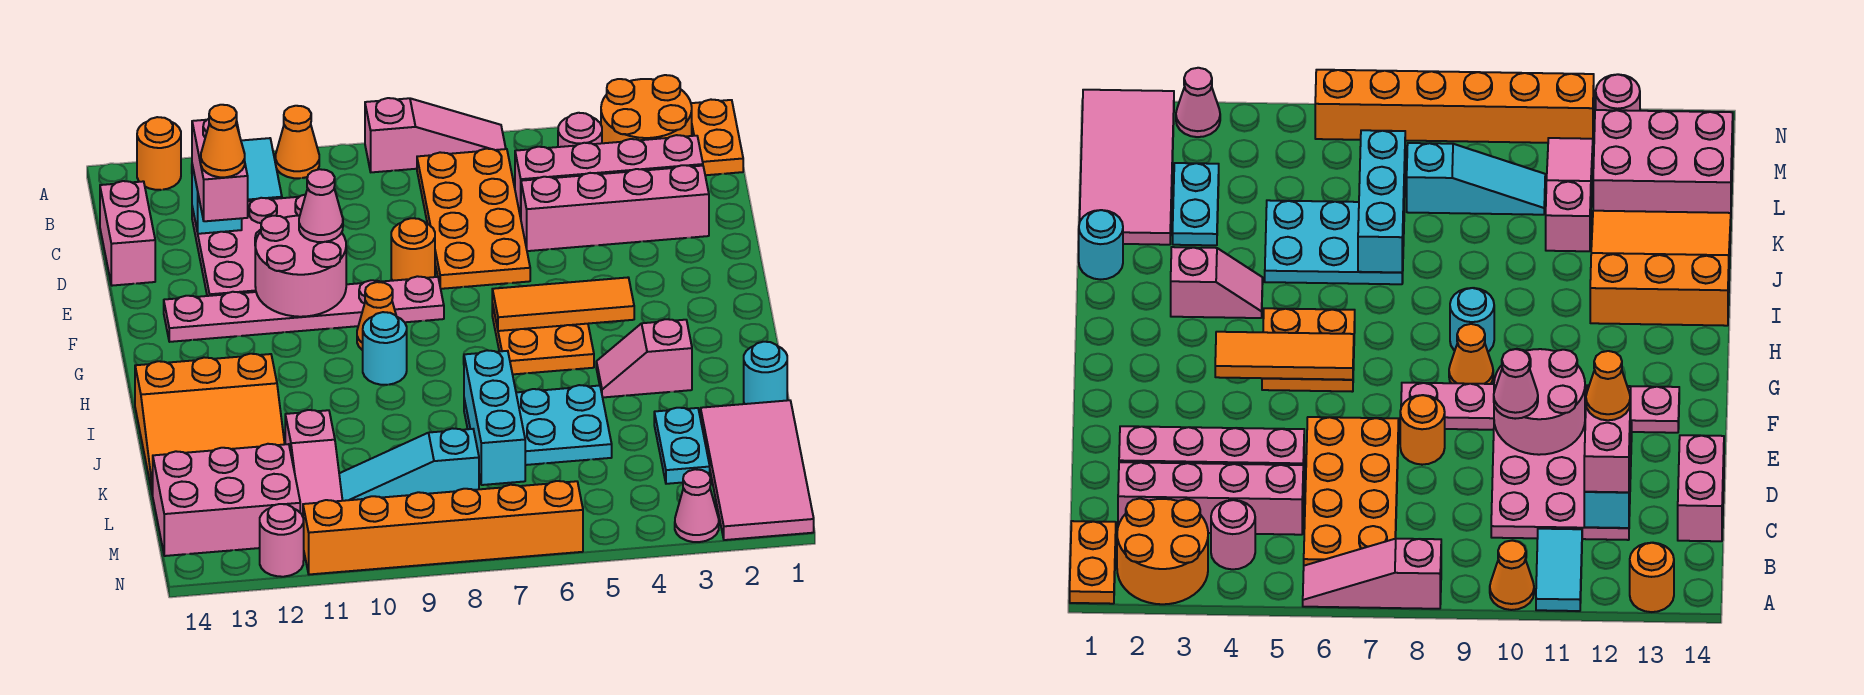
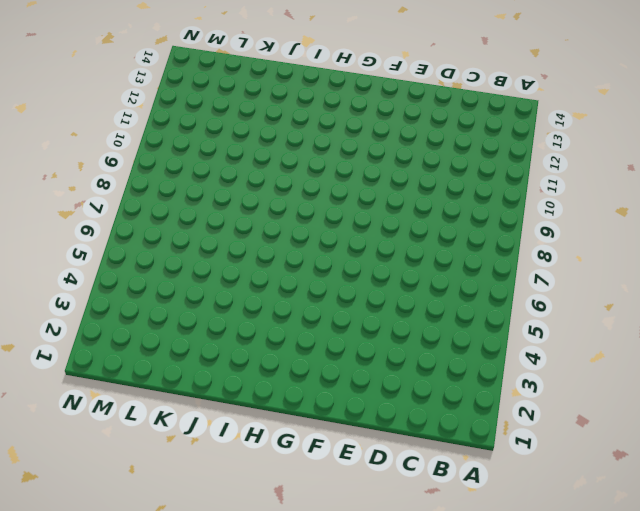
none -> orange 1x2 plate [691,100,743,175]
none -> orange 2x2 round brick [601,75,692,143]
none -> pink 1x3 slope [365,98,506,172]
none -> orange 1x1 cone [275,106,319,178]

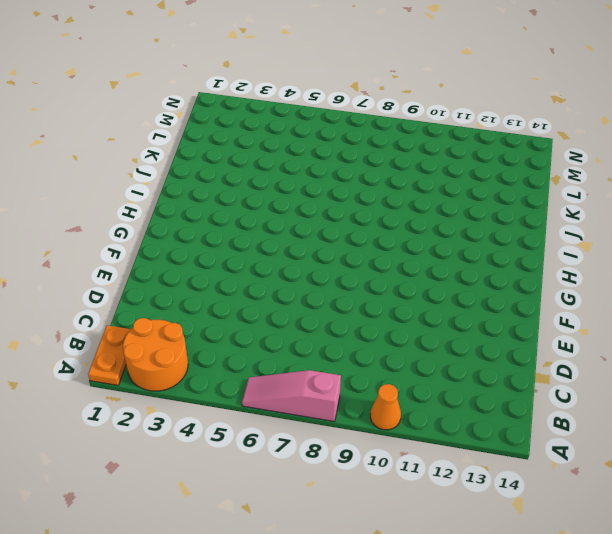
none -> cyan 1x2 tile [241,138,282,201]
none -> orange 1x1 round brick [137,117,181,190]
none -> pink 1x1 round brick [558,113,602,147]
none -> orange 2x4 plate [417,149,530,289]

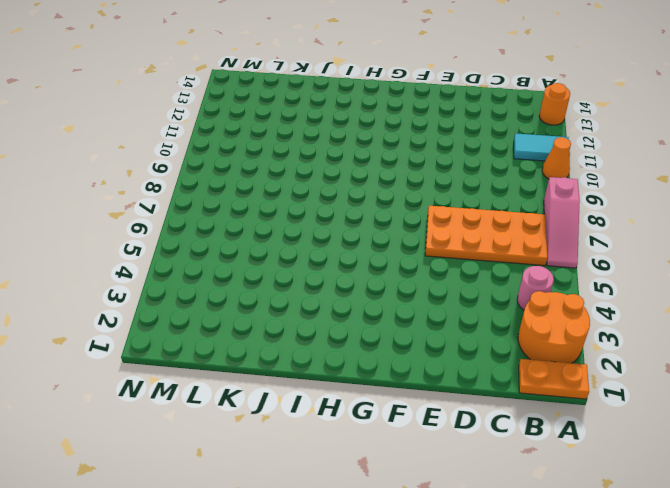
none -> pink 1x4 brick [515,135,703,218]
none -> pink 3x3 plate [192,195,305,296]
none -> pink 1x2 brick [100,181,155,286]
none -> pink 1x4 brick [521,165,709,251]

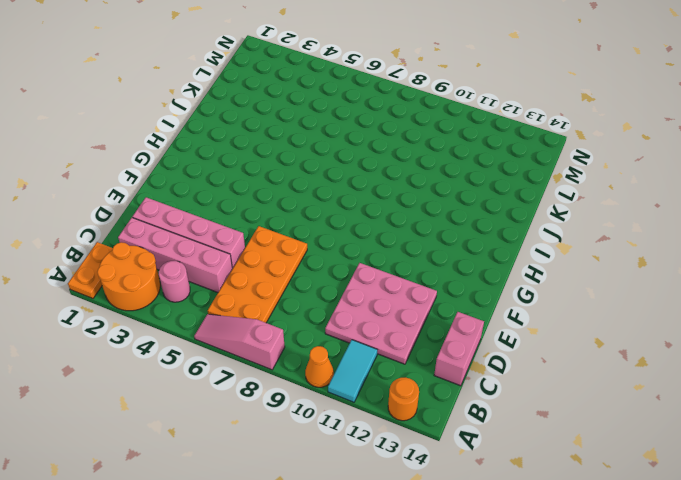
none -> orange 1x1 round brick [391,218,435,281]
none -> pink 1x6 plate [164,276,444,342]
none -> orange 2x2 plate [492,303,594,374]
none -> orange 1x1 cone [357,282,396,350]

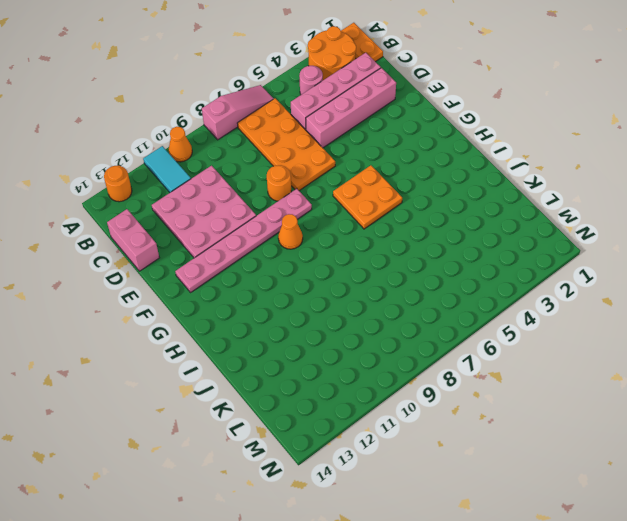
none -> cyan 1x1 round brick [363,312,407,385]
none -> pink 1x2 slope [596,319,692,397]
none -> orange 3x3 slope [135,354,285,496]
none -> cyan 1x1 round brick [744,342,787,404]

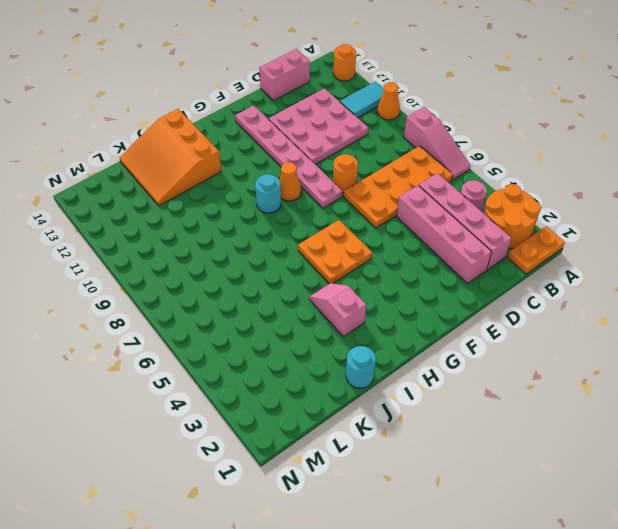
none -> cyan 2x3 plate [464,385,612,465]
none -> pink 2x4 tile [701,400,814,540]
none -> cyan 1x2 plate [654,408,710,484]
none -> pink 1x3 slope [285,410,343,516]

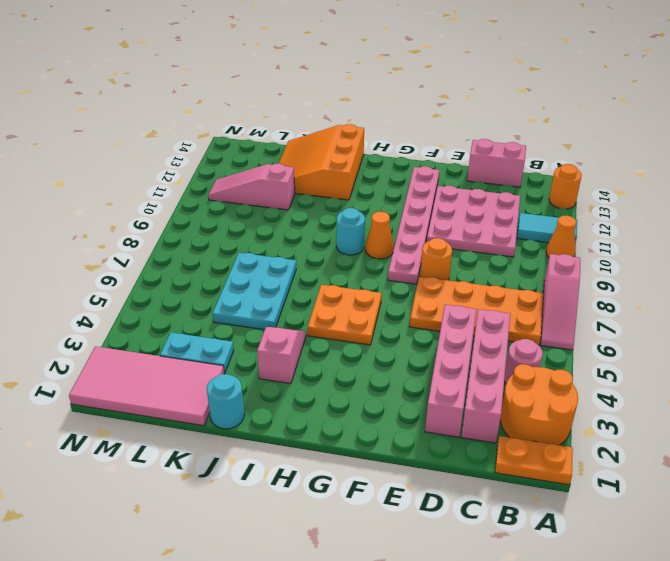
none -> cyan 1x3 slope [339,428,479,501]
none -> pink 2x3 brick [153,444,300,556]
none -> pink 1x1 cone [675,469,719,542]
none -> orange 1x6 brick [303,481,583,574]

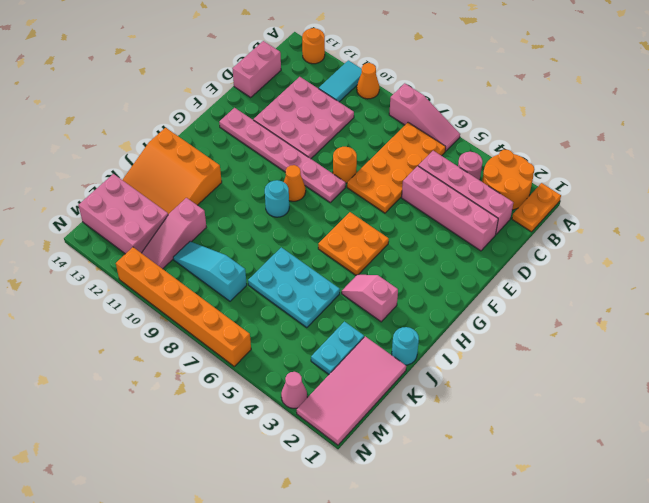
none -> pink 1x1 round brick [260,504,304,577]
none -> cyan 1x1 brick [192,165,242,234]
none -> pink 2x2 round brick [255,216,346,317]
none -> orange 1x3 tile [492,278,634,331]

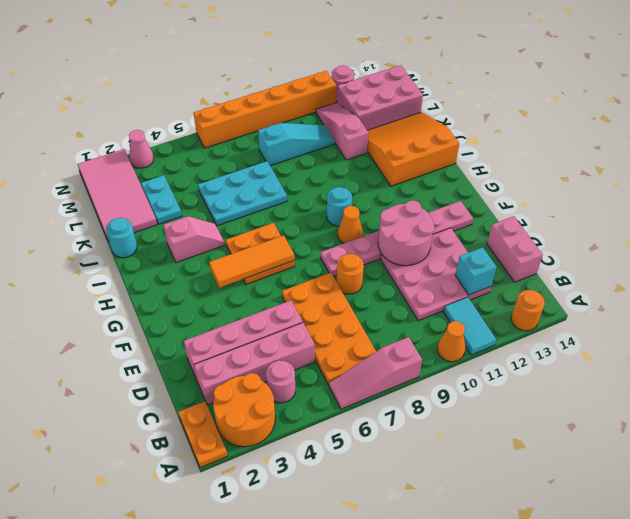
none -> cyan 1x3 brick [464,350,525,485]
none -> pink 1x2 brick [192,119,248,221]
none -> pink 1x1 cone [299,169,343,242]
none -> orange 1x1 cone [201,105,245,177]

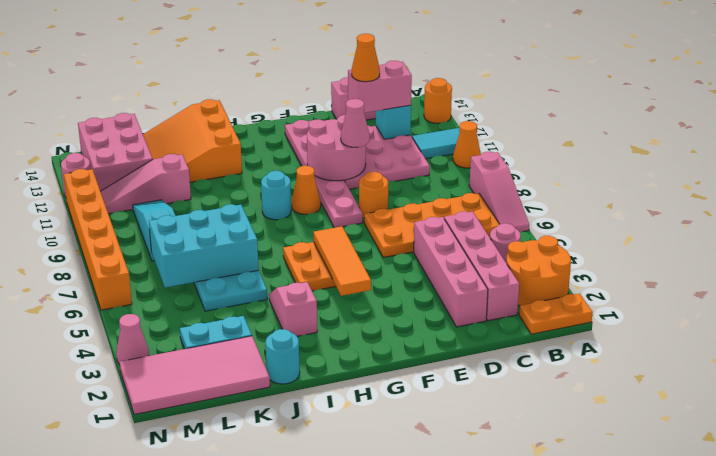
cyan 2x3 brick [149,204,259,288] -> cyan 1x3 brick [464,350,525,485]

